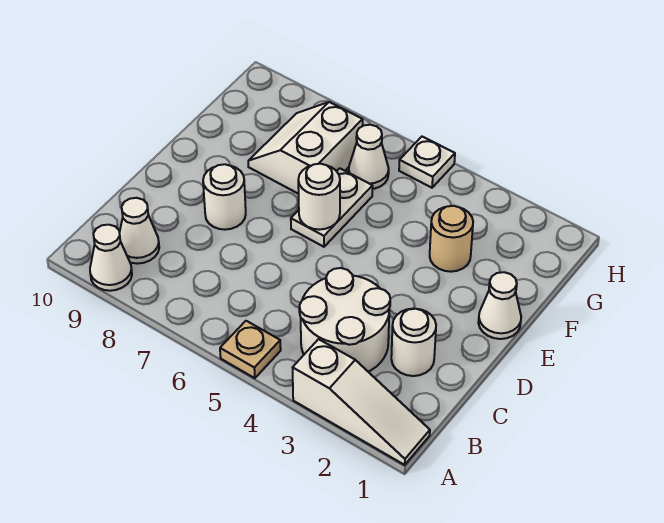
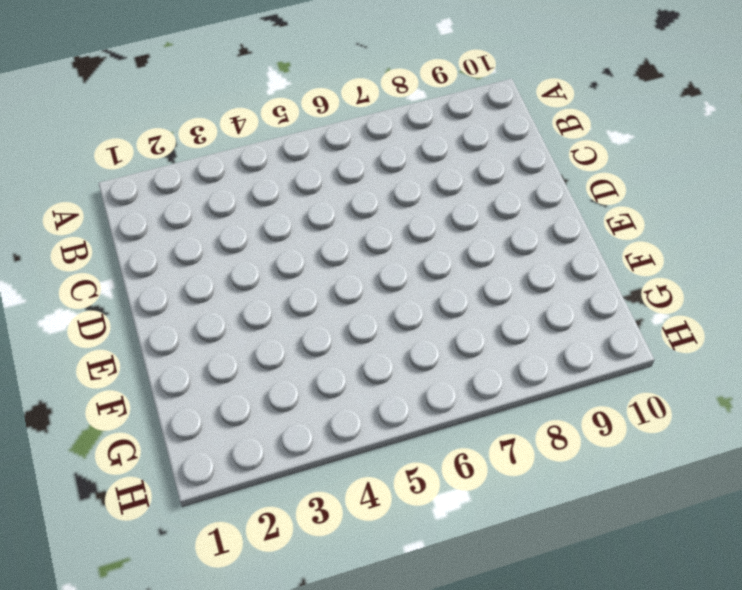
none -> white 1x3 slope [293,339,430,465]
none -> tan 1x1 plate [220,321,281,378]
none -> white 1x1 cone [90,225,132,291]

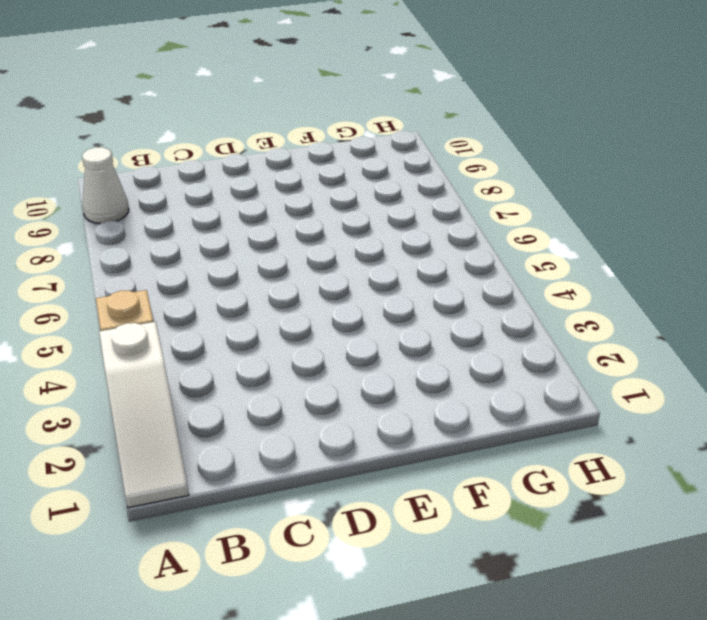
none -> white 2x2 round brick [299,268,390,372]
none -> white 1x1 cone [120,198,159,264]
none -> white 1x1 round brick [391,309,436,376]

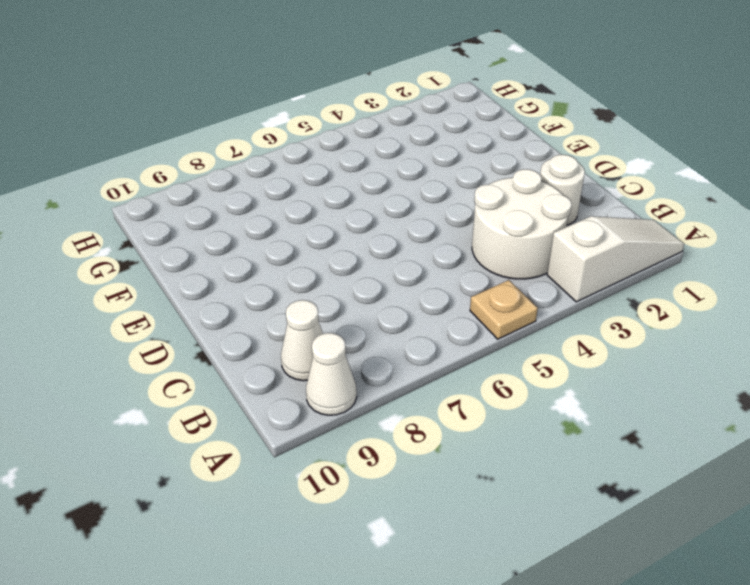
none -> white 1x1 round brick [203,164,246,230]
none -> white 1x1 cone [478,272,521,339]
none -> white 1x2 plate [291,168,373,247]

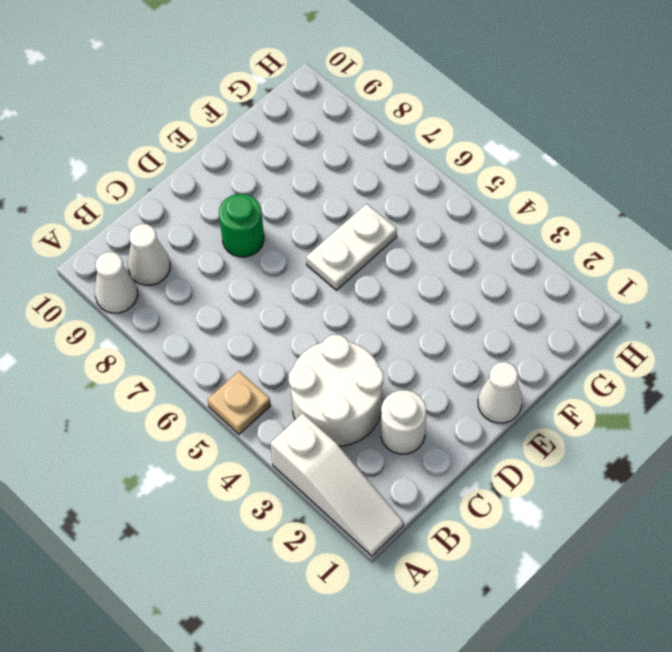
green 1x1 round brick [219,194,264,257] -> white 1x1 round brick [203,164,246,230]
none -> tan 1x1 round brick [430,206,473,272]
none -> white 2x2 slope [248,102,363,194]
none -> white 1x1 cone [349,125,389,189]

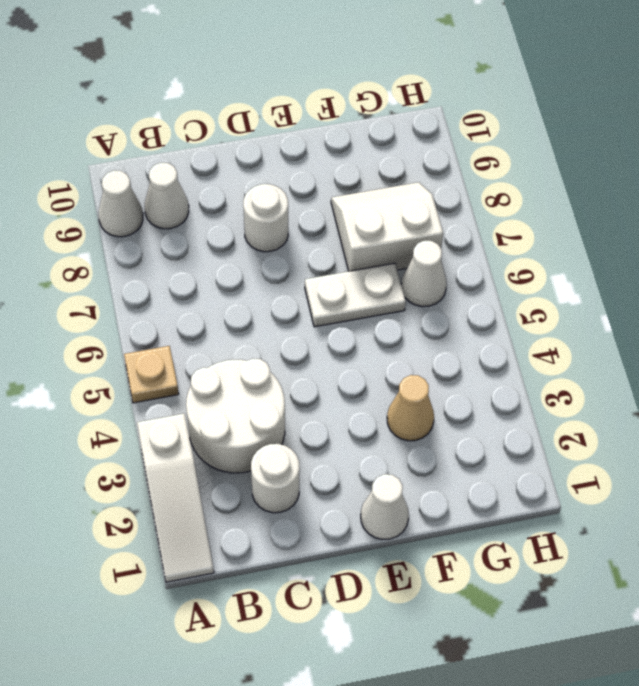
tan 1x1 cone [387,375,434,441] -> tan 1x1 round brick [430,206,473,272]
none -> white 1x1 plate [399,137,455,188]
none -> white 1x1 round brick [298,164,340,230]

